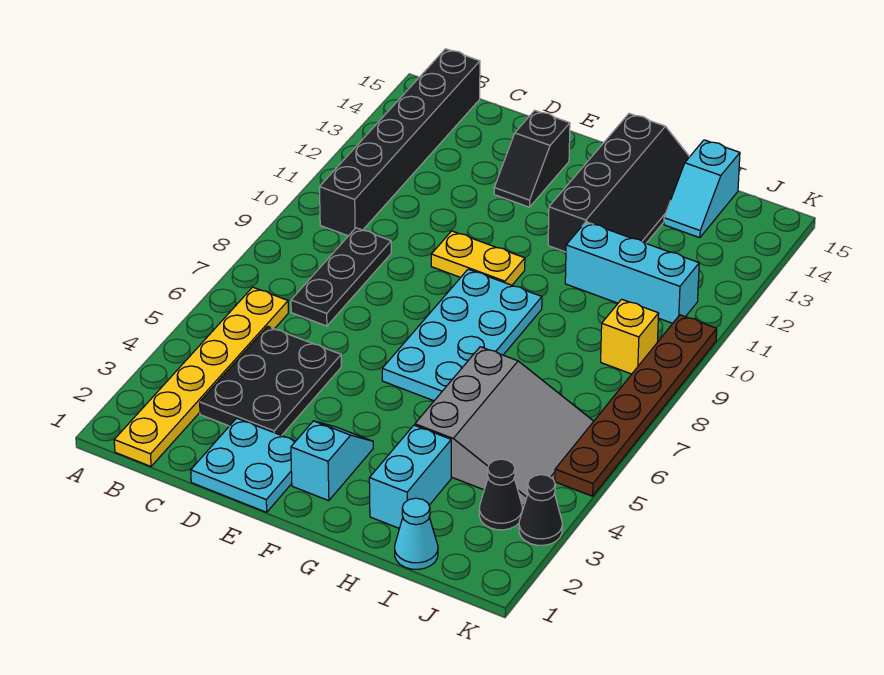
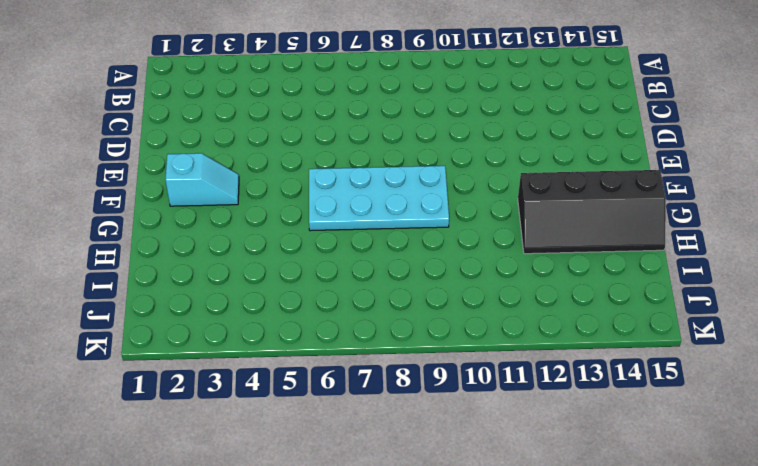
none -> yellow 1x6 plate [114,287,288,466]
none -> black 1x6 brick [319,49,480,236]
none -> black 2x3 plate [200,326,341,436]

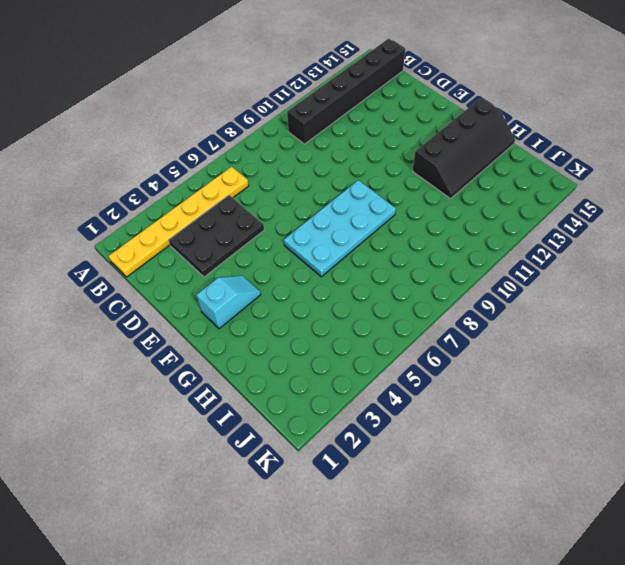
none -> black 1x3 plate [291,228,391,326]
none -> cyan 2x2 plate [191,418,295,512]
none -> yellow 1x2 plate [431,231,525,285]

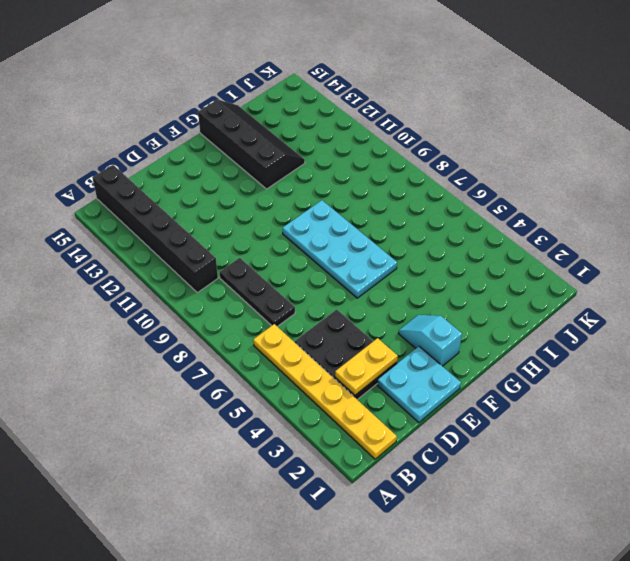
yellow 1x2 plate [335,338,398,395] -> yellow 1x2 plate moved to [431,231,525,285]
none -> black 1x2 slope [494,110,570,207]
none -> cyan 1x2 brick [369,425,451,528]
none -> grey 3x3 slope [415,347,594,505]

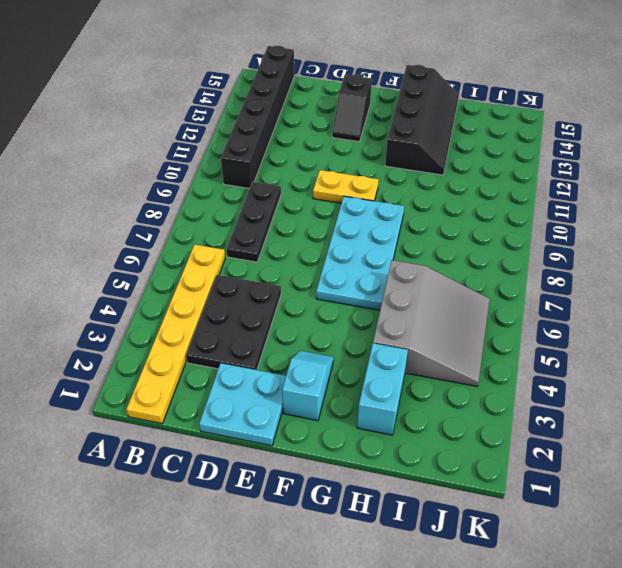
none -> cyan 1x3 brick [565,222,699,323]
none -> cyan 1x1 cone [395,498,438,569]
none -> cyan 1x2 slope [664,140,740,238]

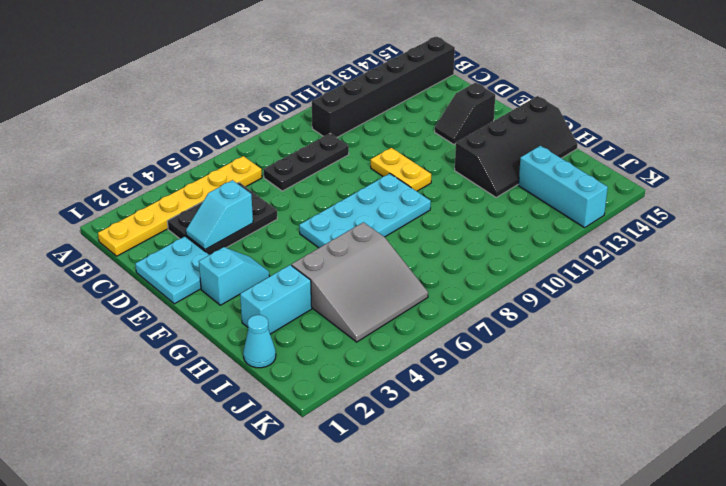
cyan 1x2 slope [186,180,253,249] -> cyan 1x2 slope moved to [664,140,740,238]
cyan 1x3 brick [518,146,608,228] -> cyan 1x3 brick moved to [565,222,699,323]
none -> black 1x1 cone [479,459,522,530]
none -> yellow 1x1 brick [601,299,659,374]
none -> black 1x1 cone [519,475,562,545]

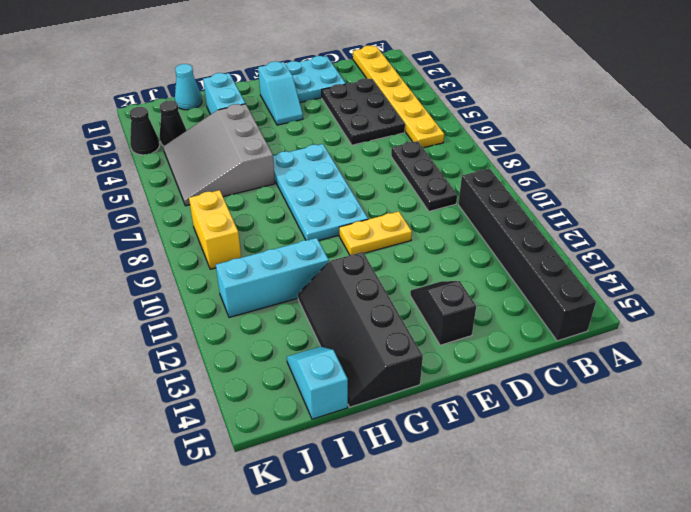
yellow 1x2 brick [189,190,241,269] -> yellow 1x1 brick [601,299,659,374]
none -> brown 1x6 plate [555,315,717,496]

